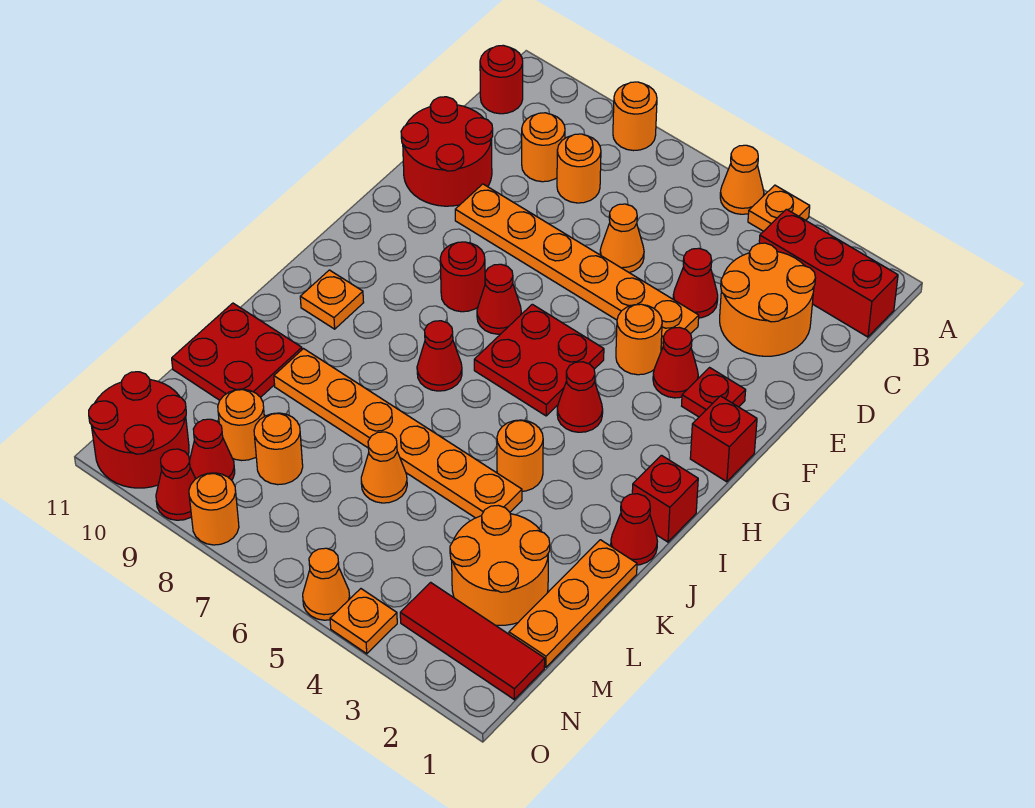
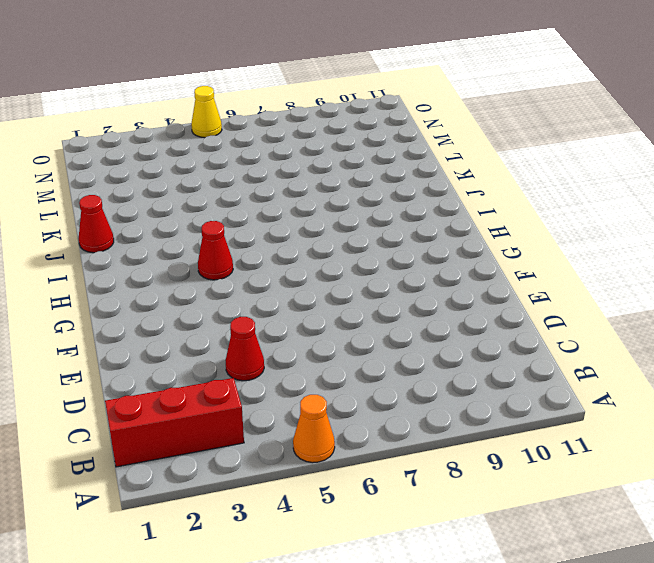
yellow 1x1 cone [191,86,222,138] -> orange 1x1 cone [303,548,350,620]
none -> orange 1x1 plate [748,185,810,231]
none -> orange 1x1 round brick [613,82,657,151]
none -> red 1x1 round brick [480,45,523,114]
none -> orange 2x2 round brick [720,243,815,356]

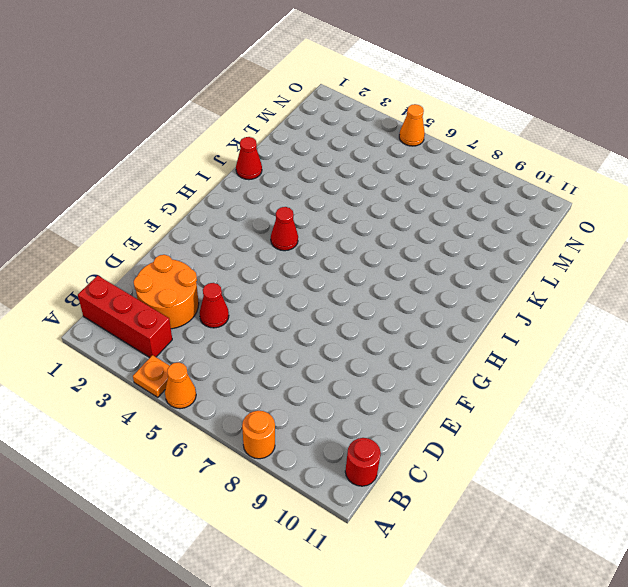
none -> orange 1x1 round brick [557,134,601,203]
none -> orange 1x1 round brick [522,113,565,182]
none -> orange 1x1 cone [600,204,644,273]
none -> red 2x2 round brick [401,97,493,206]

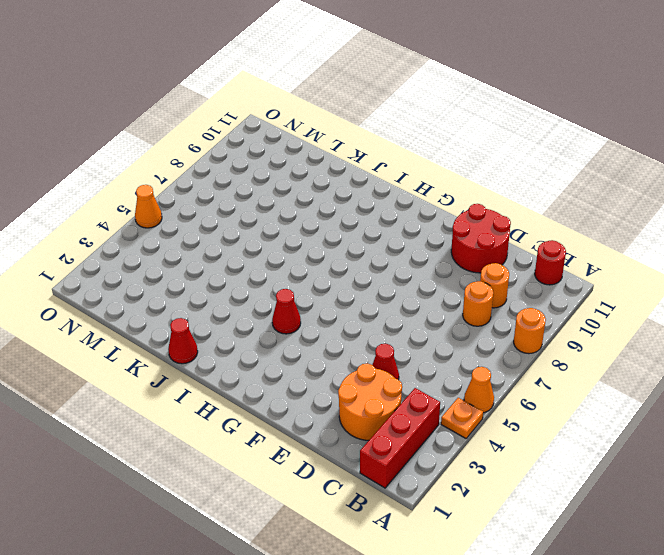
none -> orange 1x1 cone [600,204,644,273]
none -> orange 1x6 plate [455,184,699,348]
none -> red 1x1 plate [682,368,746,417]
none -> red 1x1 cone [653,327,698,398]

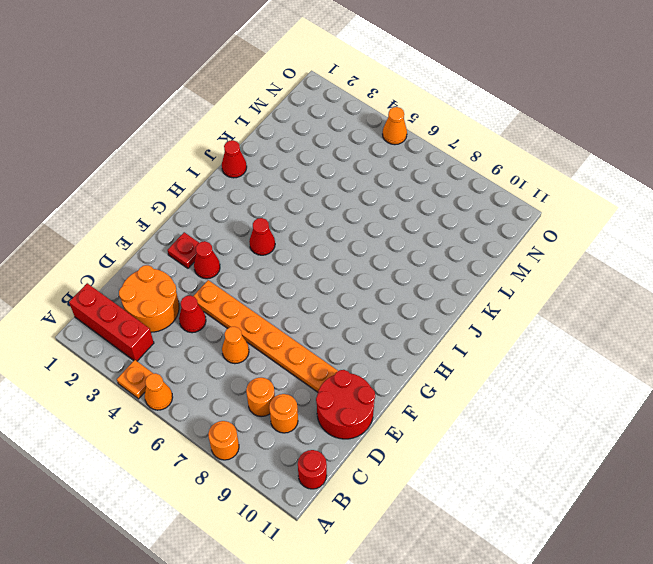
none -> orange 1x1 round brick [616,304,662,375]
none -> red 1x1 brick [690,396,757,482]
none -> red 2x2 plate [474,304,604,416]
none -> red 1x1 cone [477,264,521,334]

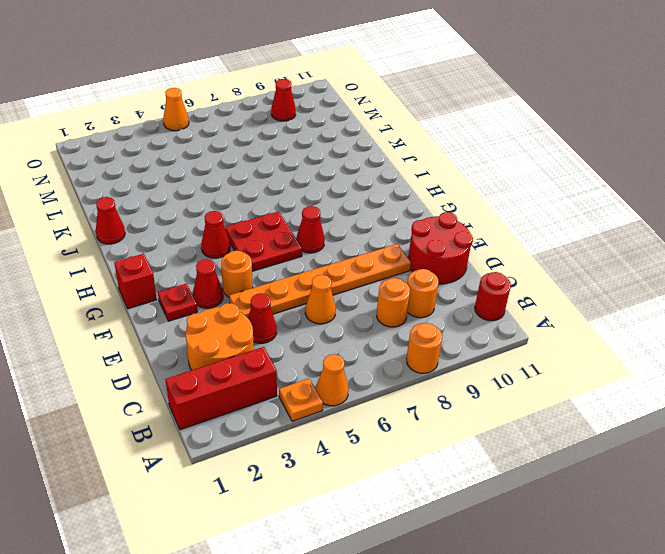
none -> red 1x1 round brick [440,242,485,312]
none -> red 1x1 brick [632,455,698,542]
none -> red 1x1 cone [417,321,462,391]
none -> orange 1x1 plate [300,270,364,329]

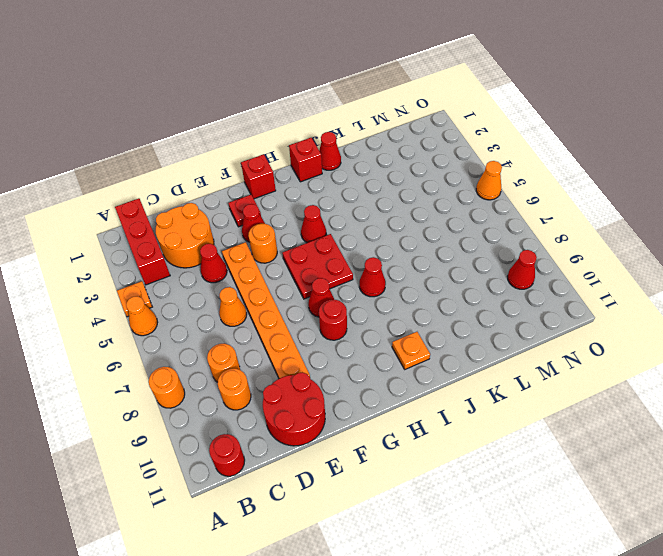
none -> orange 1x1 round brick [497,420,543,491]
none -> orange 1x3 plate [509,540,637,667]
none -> orange 1x6 plate [274,349,522,518]
none -> red 2x2 plate [172,303,302,400]

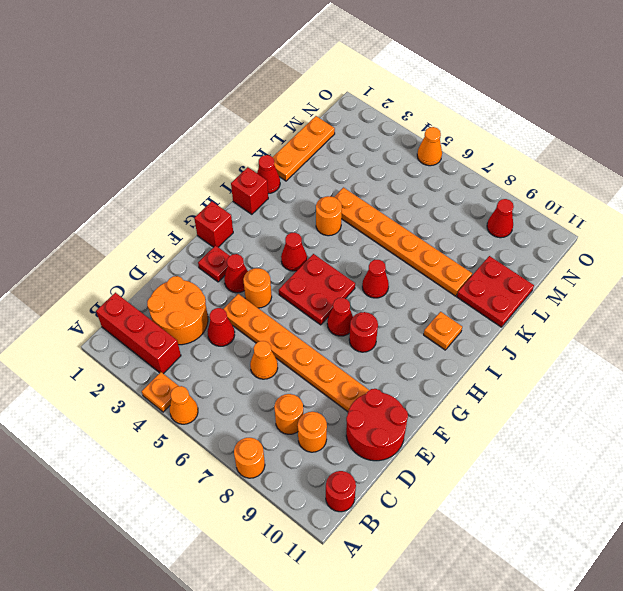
none -> orange 2x2 round brick [450,505,550,626]
none -> orange 1x1 cone [361,432,407,503]
none -> orange 1x1 round brick [254,413,303,485]
none -> orange 1x1 round brick [218,389,264,461]

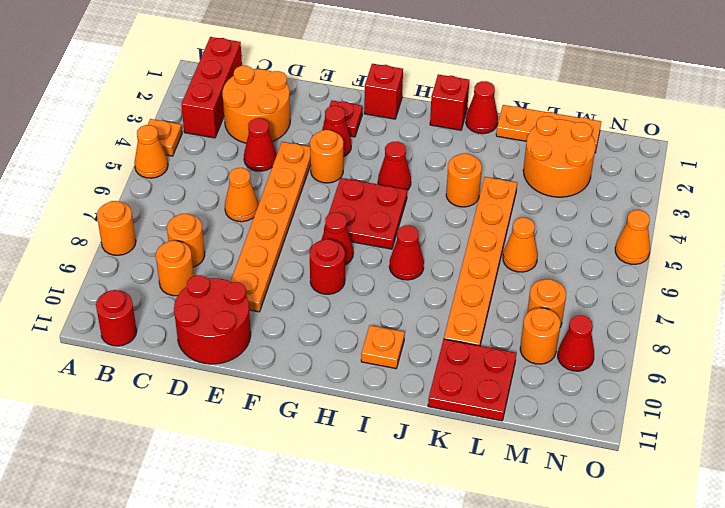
none -> red 1x3 tile [400,582,545,700]
none -> red 2x2 round brick [89,372,189,488]
none -> orange 1x1 plate [330,589,397,654]
none -> orange 1x1 round brick [189,473,239,545]

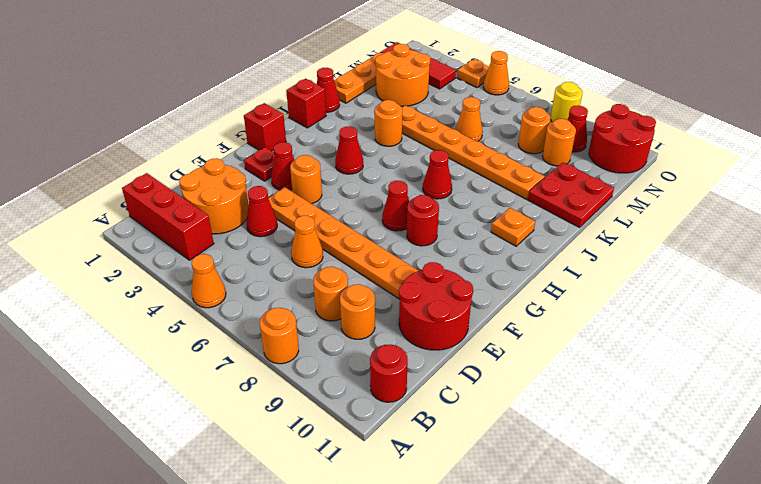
yellow 1x1 round brick [551,82,582,122] -> orange 1x1 round brick [189,473,239,545]
none -> orange 1x1 plate [748,185,810,231]
none -> red 2x2 plate [474,304,604,416]
none -> red 1x1 cone [156,449,195,520]

